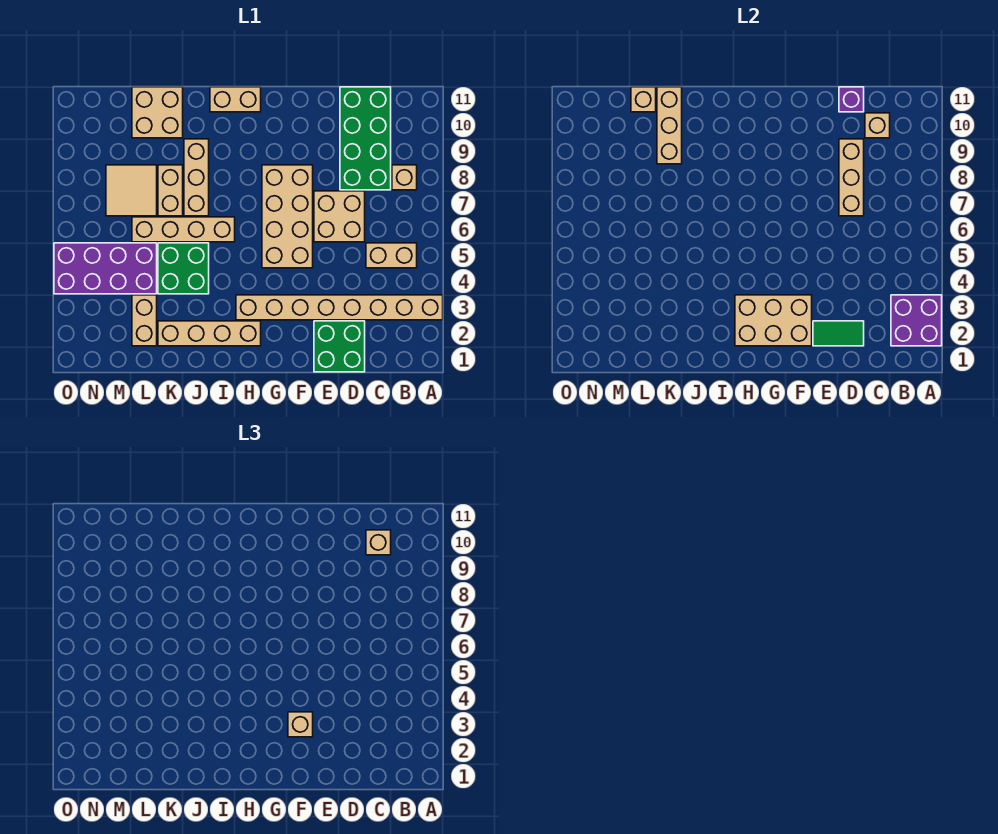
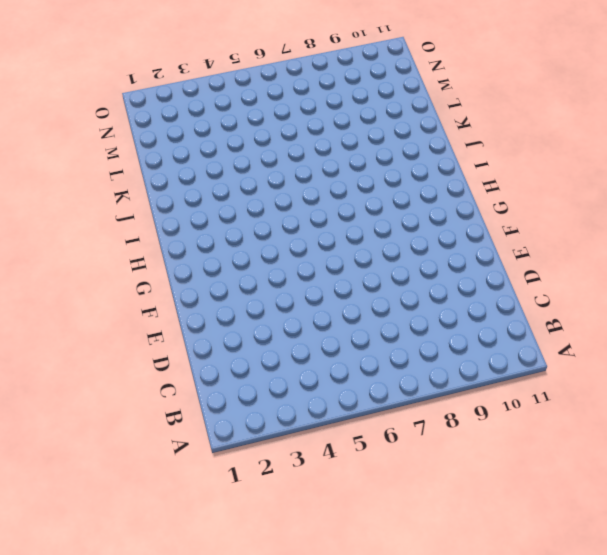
none -> tan 1x8 brick [236,295,443,320]
none -> tan 1x2 brick [366,243,417,268]
none -> tan 1x1 brick [392,165,417,190]

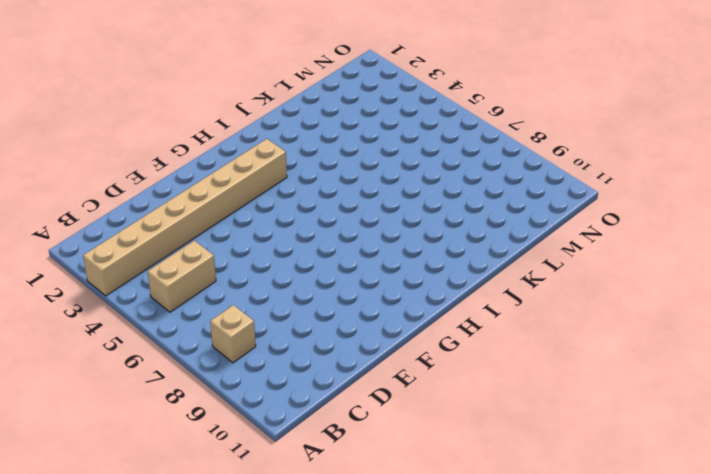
none -> green 2x4 brick [340,87,391,190]
none -> green 2x2 brick [314,321,365,372]
none -> tan 2x2 brick [314,191,365,242]

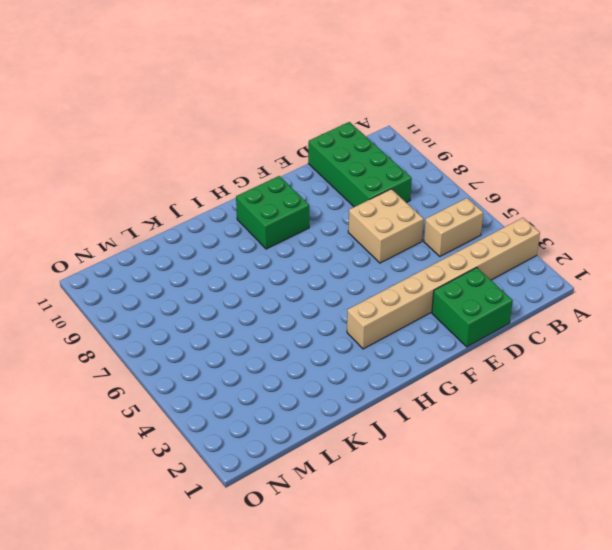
green 2x2 brick [236,176,309,249] -> green 2x2 brick moved to [158,243,209,294]
none -> tan 1x1 brick [392,165,417,190]
none -> tan 2x4 brick [262,165,313,268]
none -> tan 1x4 brick [158,321,261,346]

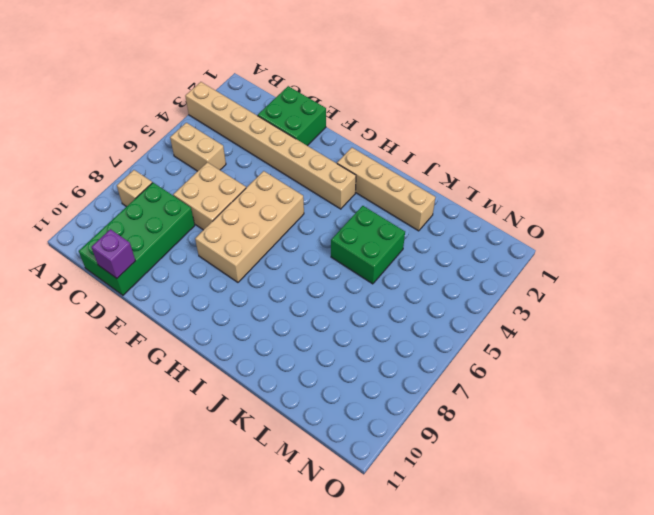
none -> tan 1x2 brick [210,87,261,112]
none -> tan 1x4 brick [132,217,235,242]
none -> tan 1x3 brick [184,139,209,216]

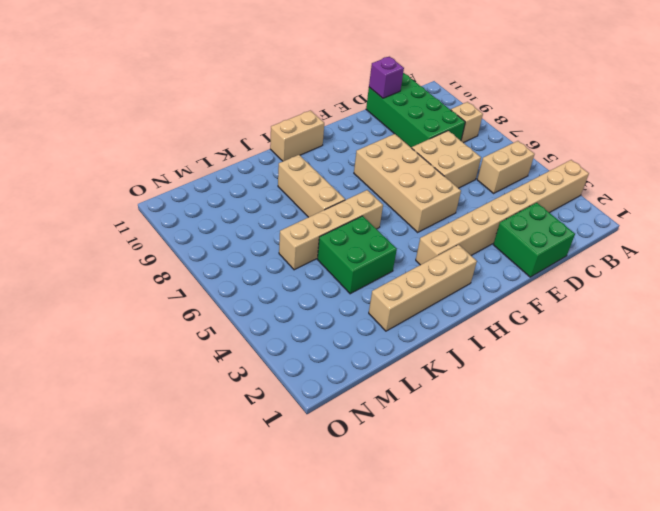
none -> tan 1x2 brick [158,165,183,216]
none -> tan 2x2 brick [132,87,183,138]
none -> tan 1x2 brick [132,295,157,346]

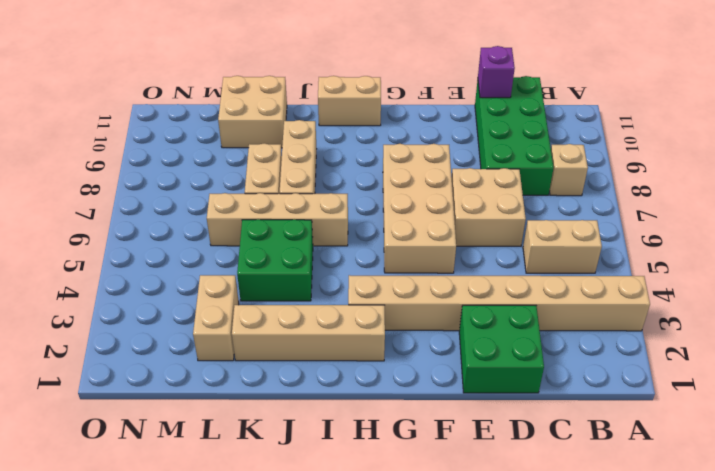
none -> purple 2x4 brick [54,243,157,294]
none -> tan 2x2 tile [106,165,157,216]
none -> purple 2x2 brick [891,295,942,346]

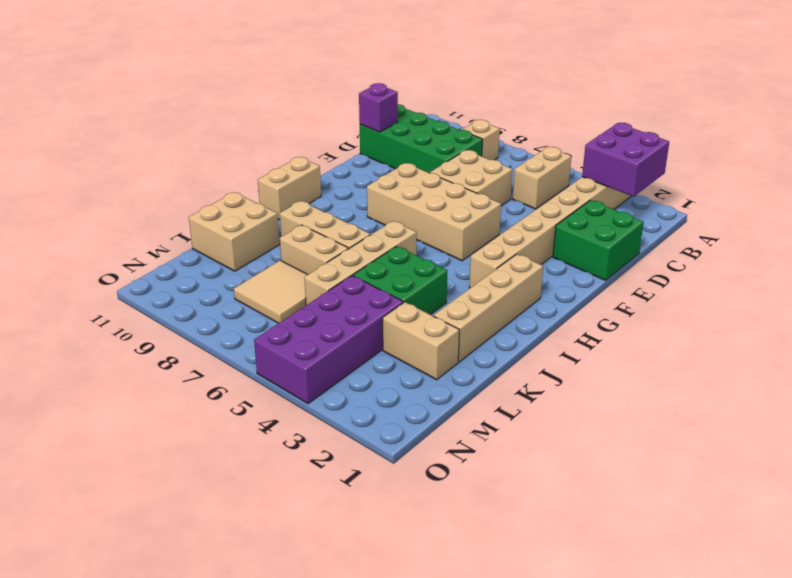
none -> tan 1x1 brick [865,113,890,138]
none -> green 1x2 tile [813,321,864,346]
none -> tan 1x3 brick [839,139,864,216]

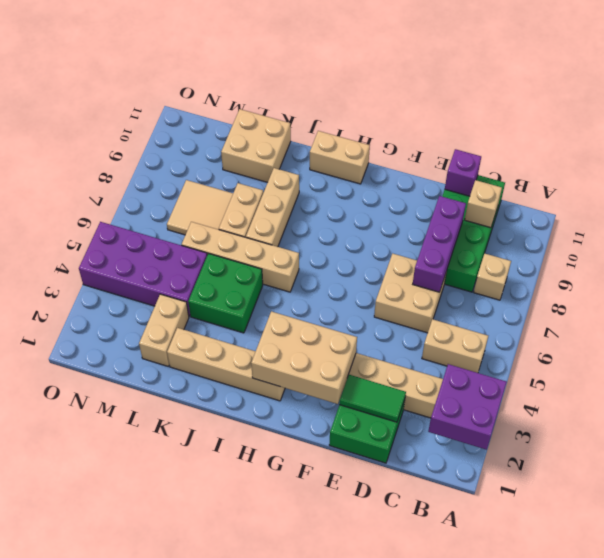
purple 1x3 brick [413,196,466,292] -> tan 1x3 brick [839,139,864,216]
none -> tan 2x4 brick [262,165,313,268]
none -> tan 1x3 brick [657,87,682,164]
none -> tan 1x1 brick [631,87,656,112]

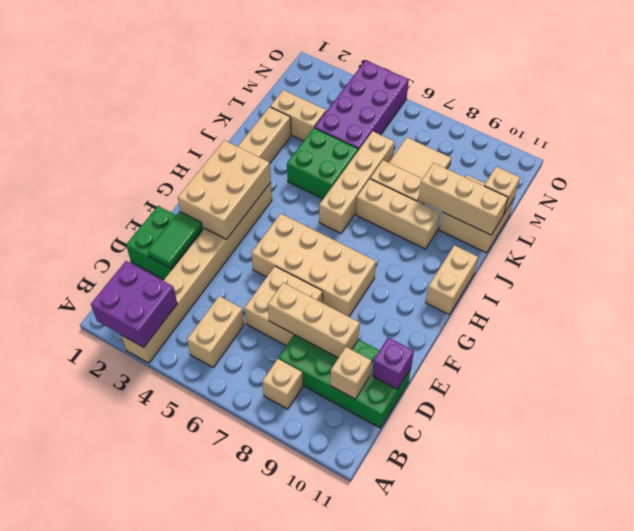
none -> tan 1x1 brick [366,530,391,555]
none -> tan 1x1 brick [288,712,313,737]

